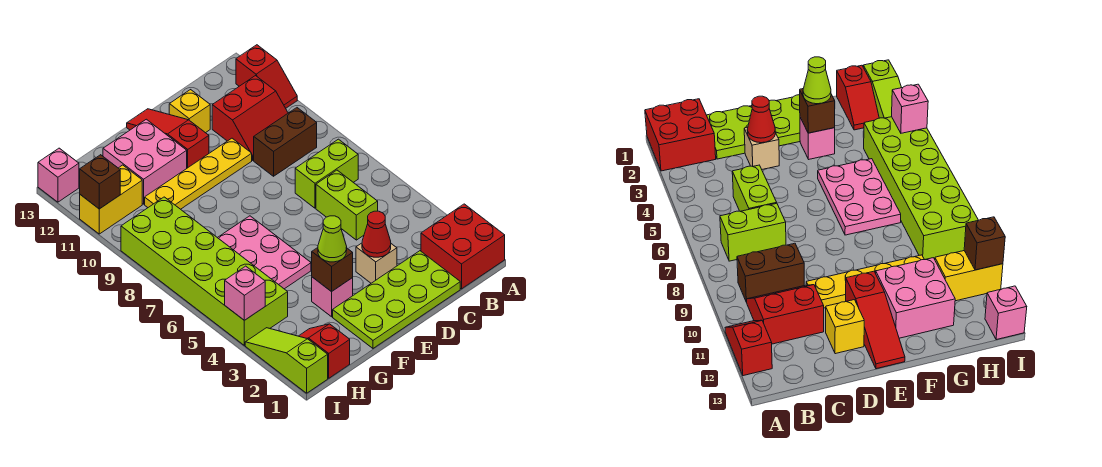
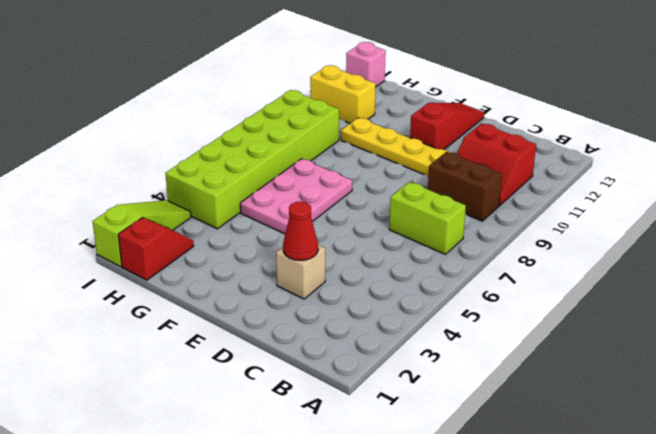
none -> red 2x2 brick [421,204,505,289]
none -> red 1x2 slope [236,45,297,108]
none -> lime 2x4 plate [333,251,460,348]

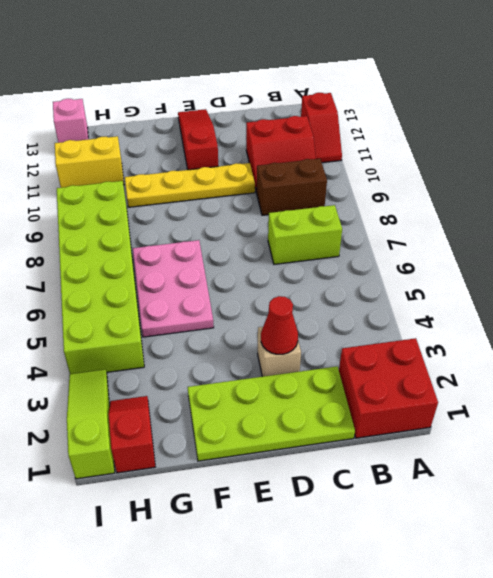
none -> lime 1x2 brick [316,170,378,240]
none -> yellow 1x1 brick [169,90,210,133]
none -> pink 1x1 brick [312,277,353,317]

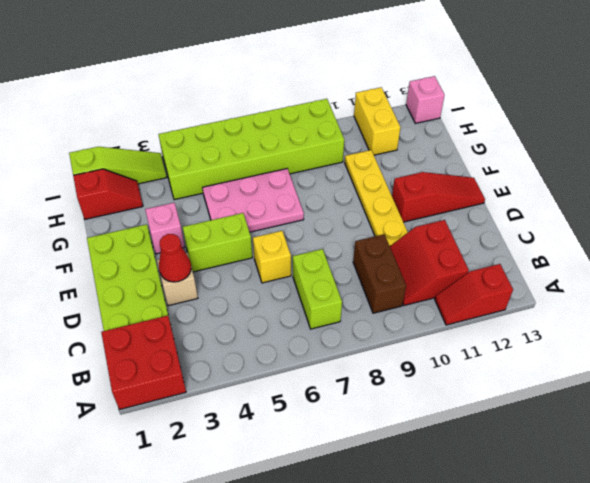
yellow 1x1 brick [253,231,291,283] -> yellow 1x1 brick moved to [169,90,210,133]
lime 1x2 brick [183,213,252,272] -> lime 1x2 brick moved to [316,170,378,240]
none -> pink 2x2 brick [103,119,187,204]
none -> brown 1x1 brick [312,248,353,292]
none -> pink 1x1 brick [225,266,265,320]

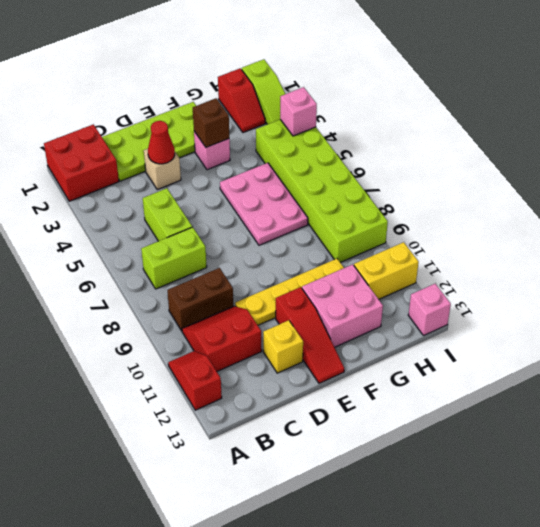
none -> brown 1x1 brick [80,155,120,209]
none -> lime 1x1 cone [318,216,347,262]

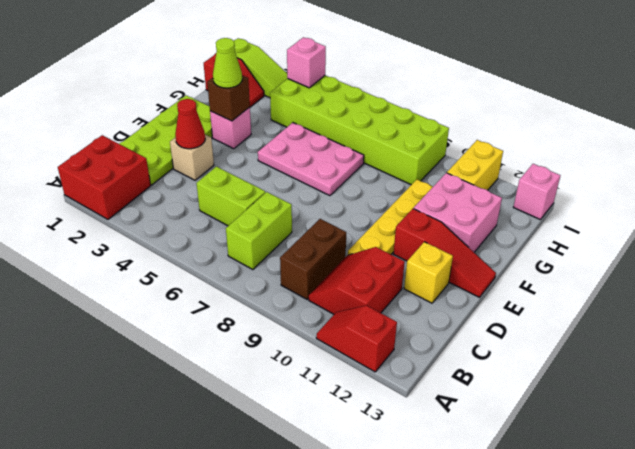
none -> brown 1x1 brick [80,155,120,209]

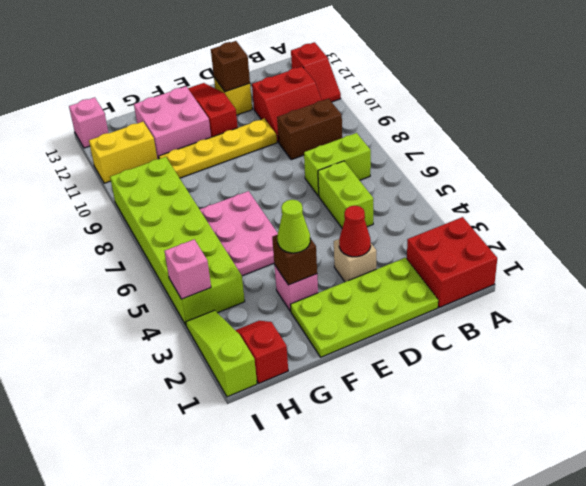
brown 1x1 brick [211,41,250,92] -> brown 1x1 brick moved to [80,155,120,209]

